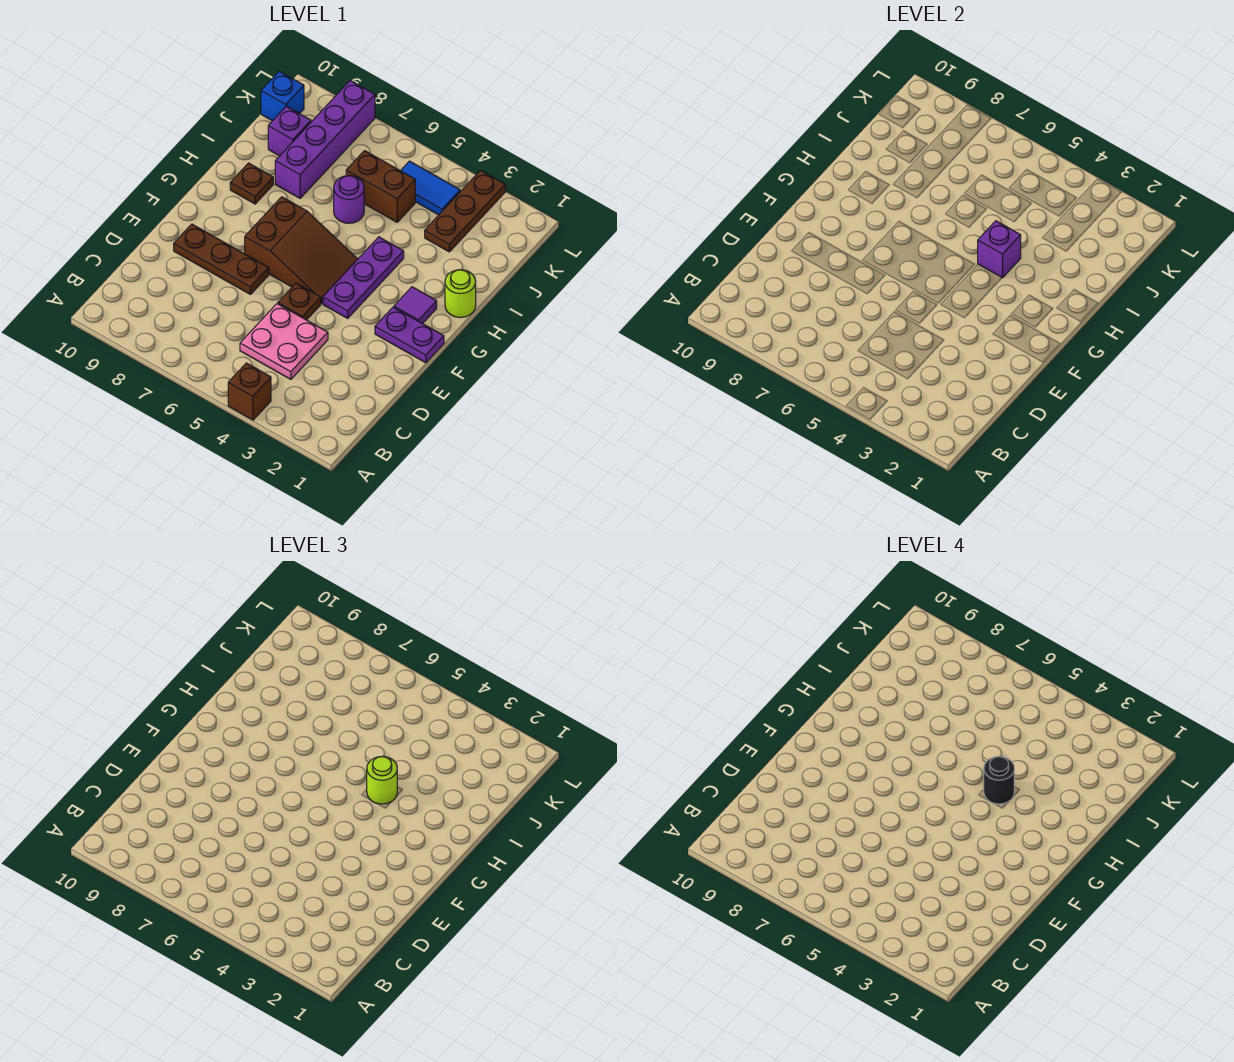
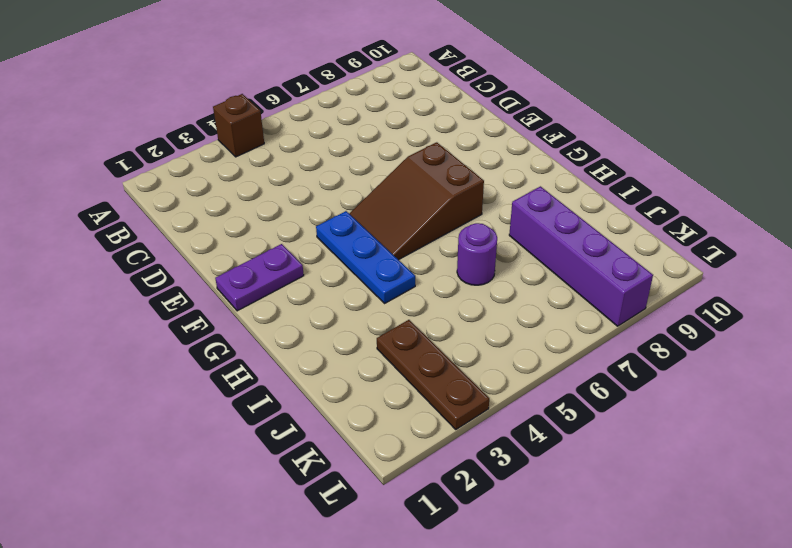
blue 1x3 plate [316,211,415,303] -> purple 1x3 plate [323,237,404,318]
none -> pink 2x2 plate [240,304,328,379]
none -> brown 1x1 plate [278,283,321,320]
none -> brown 1x3 plate [174,224,269,294]

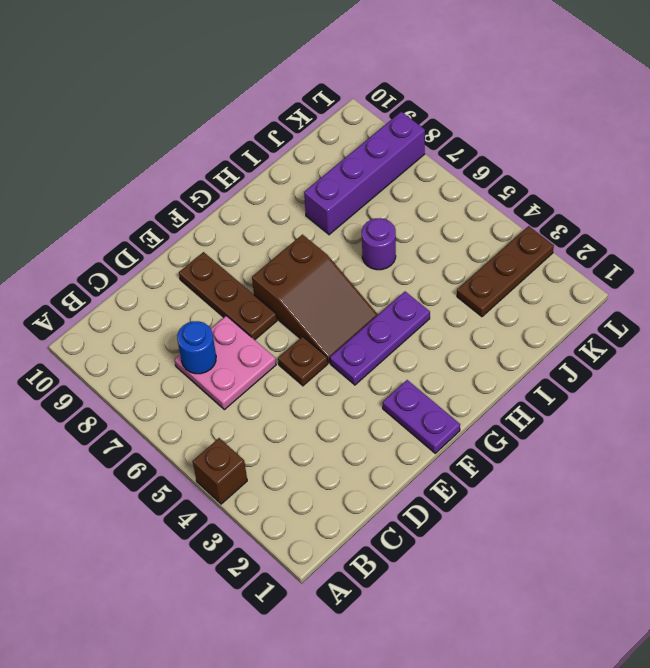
pink 2x2 plate [175,316,276,410] -> pink 2x2 plate moved to [240,304,328,379]
blue 1x1 round brick [177,321,216,374] -> none
none -> purple 1x1 tile [394,287,437,324]
none -> lime 1x1 round brick [445,270,476,318]
none -> brown 1x1 plate [230,163,273,204]

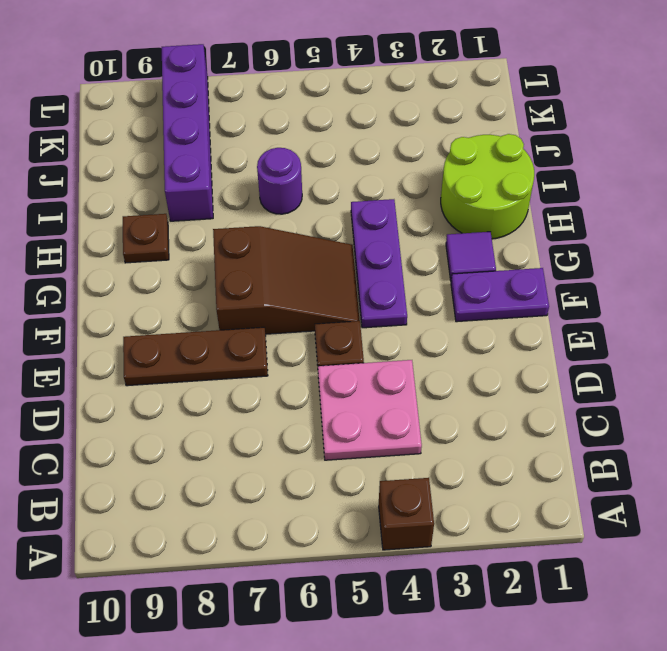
lime 2x2 round brick [441,134,534,239] -> lime 1x1 round brick [445,270,476,318]
none -> brown 1x3 plate [425,170,505,252]
none -> brown 1x2 brick [346,151,415,222]
none -> purple 1x1 brick [268,106,311,156]

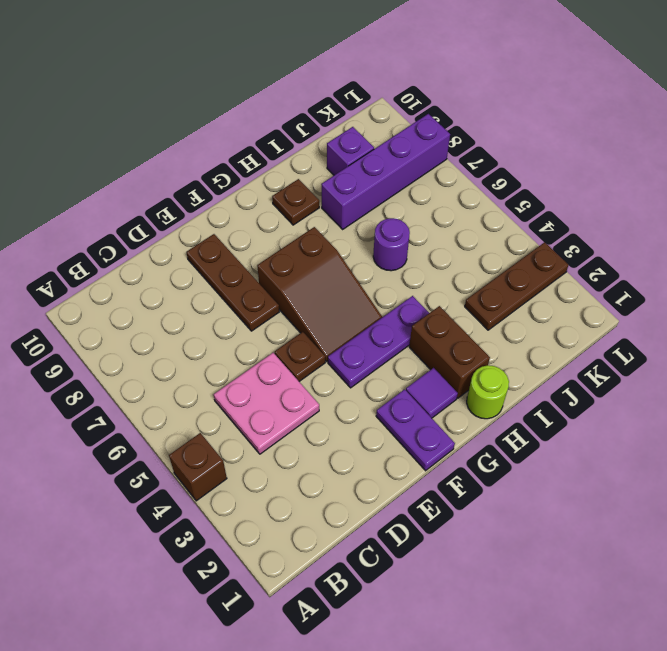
brown 1x2 brick [409,306,490,398] -> brown 1x2 brick moved to [346,151,415,222]
none -> blue 1x2 tile [401,161,460,215]
none -> blue 1x1 brick [261,71,304,121]
none -> purple 1x1 brick [978,221,1021,278]

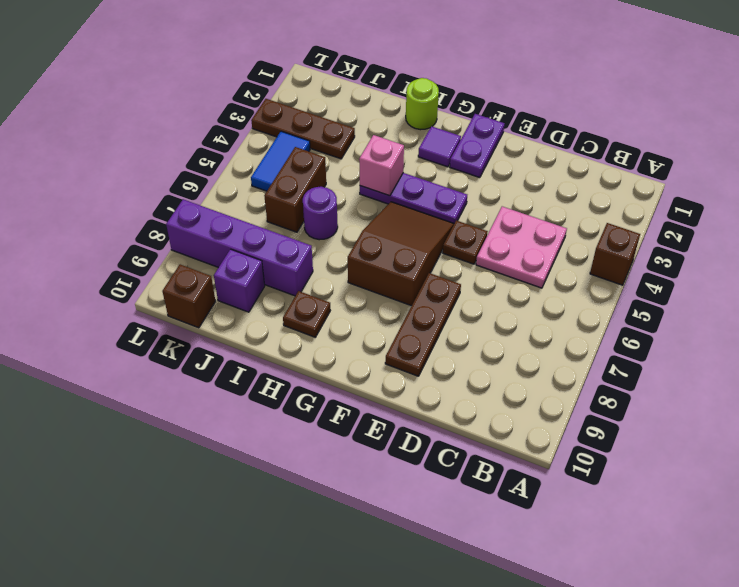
pink 1x1 brick [359,135,404,196] -> purple 1x1 brick [978,221,1021,278]
brown 1x1 brick [162,264,215,328] -> blue 1x1 brick [261,71,304,121]
none -> lime 1x1 round brick [367,756,397,804]
none -> black 1x1 round brick [984,756,1014,804]

